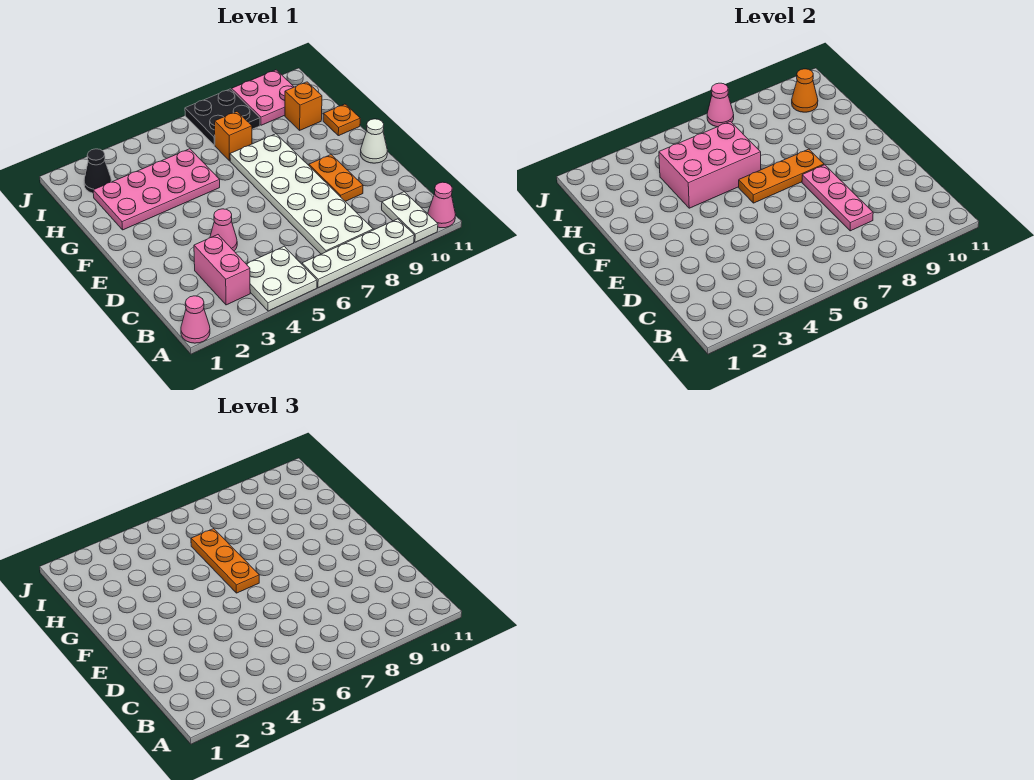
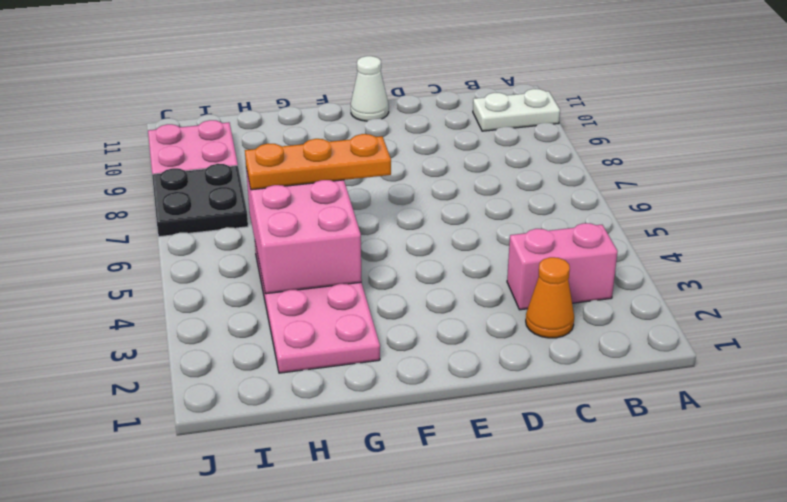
orange 1x1 cone [526,257,574,338] -> orange 1x1 cone moved to [792,69,818,112]
none -> pink 1x1 cone [181,296,210,343]
none -> white 2x2 plate [247,246,317,311]
none -> white 1x4 plate [302,219,414,288]

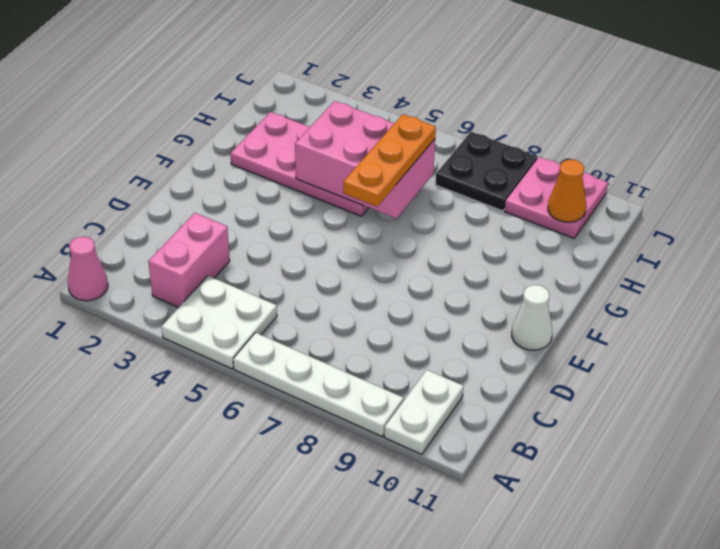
none -> pink 1x1 cone [428,182,456,228]
none -> white 2x6 plate [230,134,373,254]
none -> pink 1x1 cone [210,209,237,251]

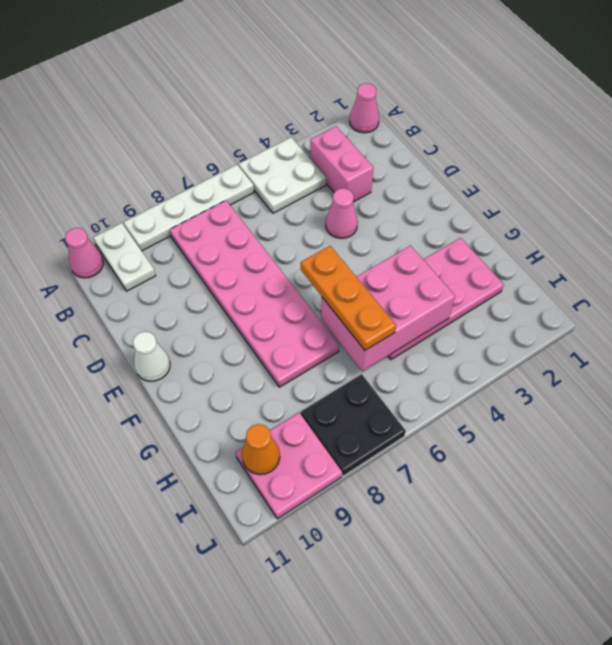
pink 2x6 plate [170,201,339,387] -> white 2x6 plate [230,134,373,254]
none -> orange 1x2 plate [309,155,363,201]
none -> orange 1x1 plate [323,104,360,136]
none -> orange 1x1 brick [215,112,252,161]

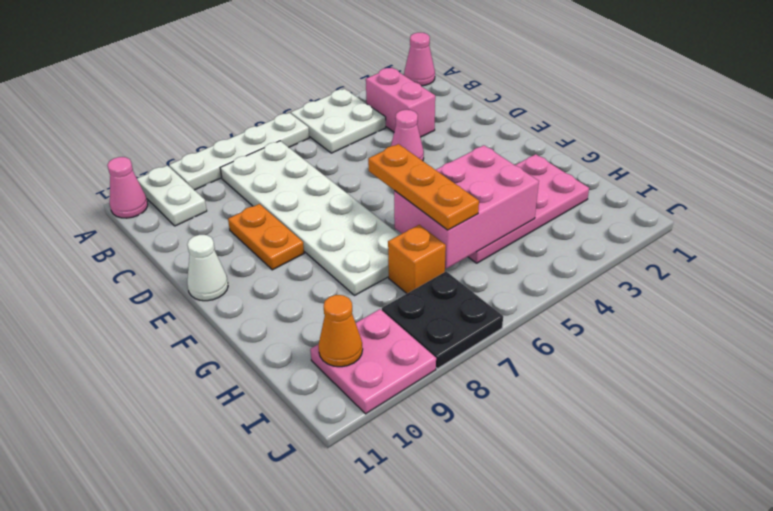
none -> orange 1x1 plate [323,104,360,136]
none -> orange 1x1 brick [285,82,322,130]
none -> black 1x1 cone [84,149,111,193]

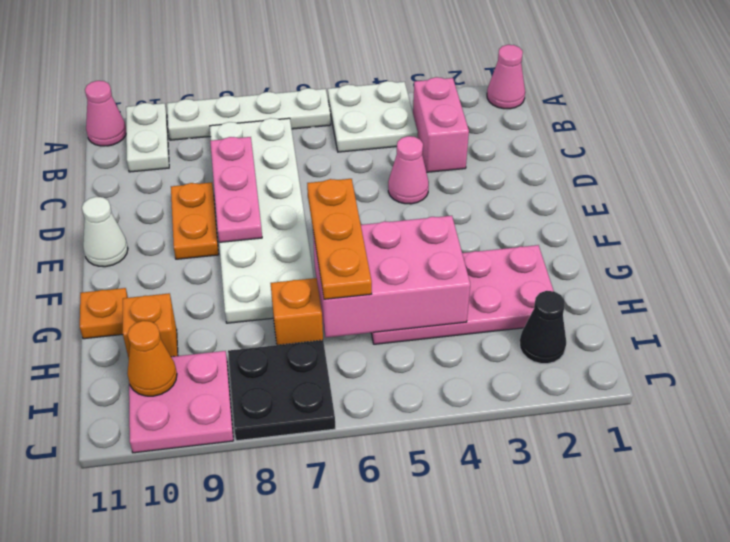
none -> orange 1x3 plate [739,149,824,203]
none -> pink 1x1 cone [707,83,734,127]

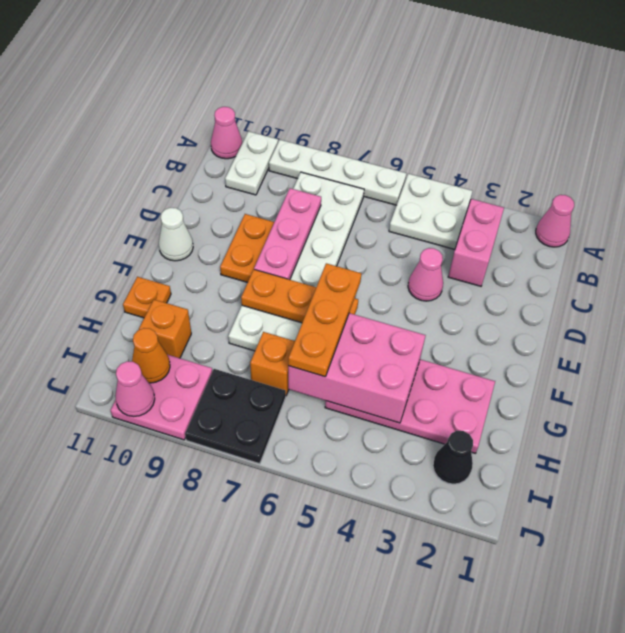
pink 1x1 cone [115,361,155,416] -> pink 1x1 cone moved to [707,83,734,127]

